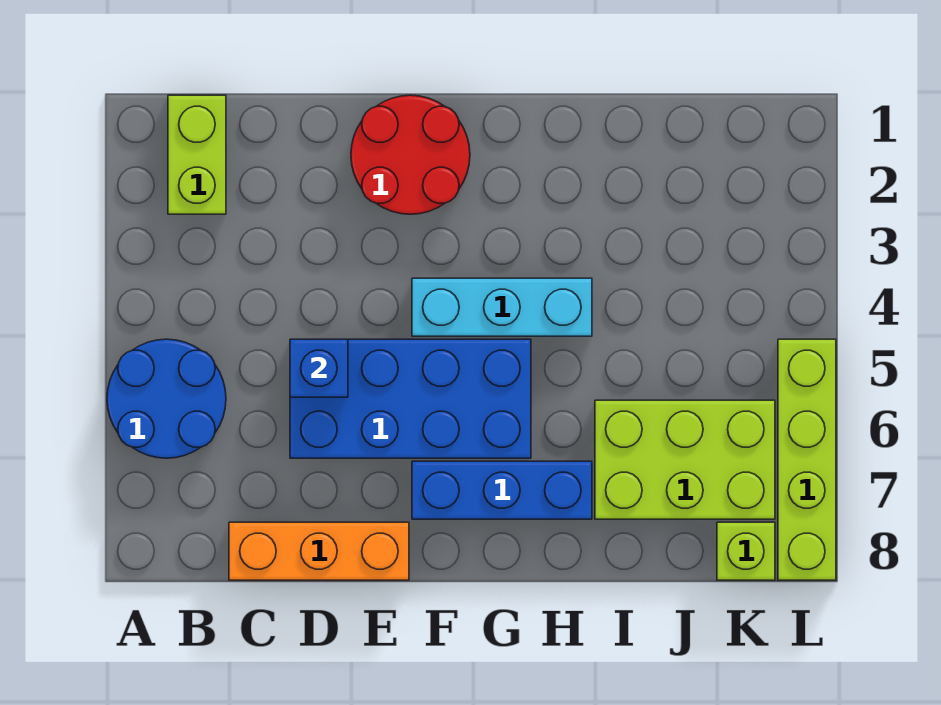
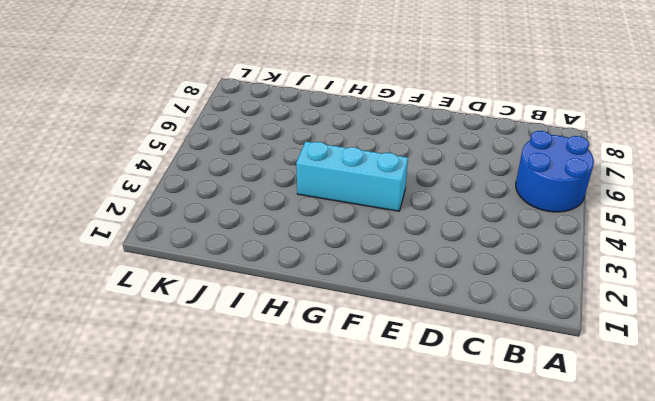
none -> lime 1x2 brick [168,95,226,214]
none -> orange 1x3 brick [229,522,409,580]

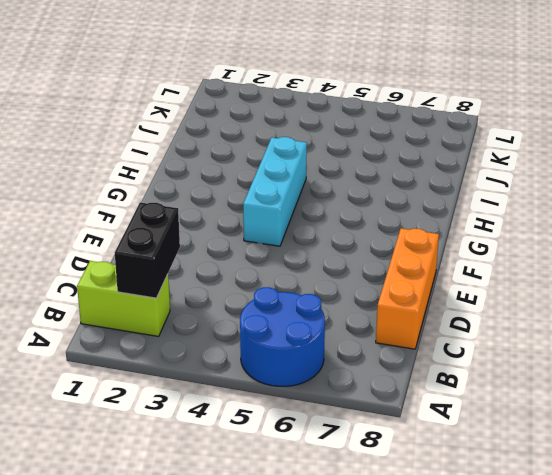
black 1x2 brick [115,203,180,298] -> none
none -> blue 2x4 brick [290,339,531,458]
none -> red 2x2 round brick [351,95,470,214]

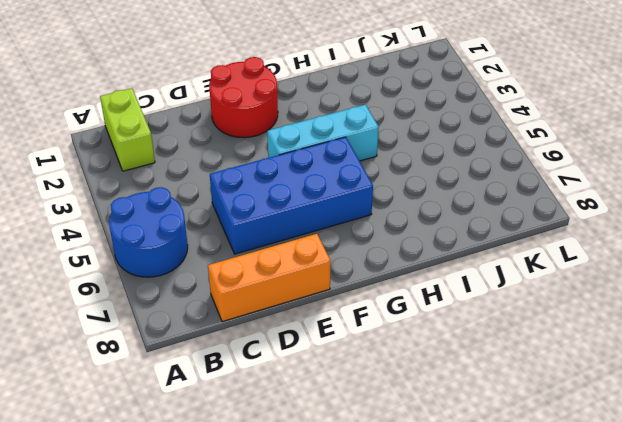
none -> blue 1x3 brick [412,461,592,519]
none -> lime 2x3 brick [595,400,775,519]

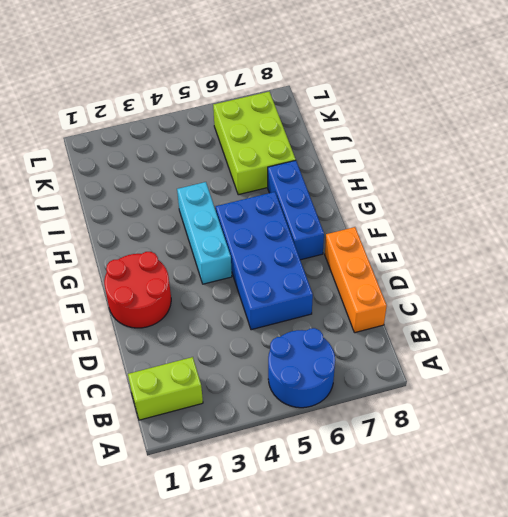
none -> lime 1x1 brick [717,522,775,580]
none -> lime 1x4 brick [778,339,836,580]

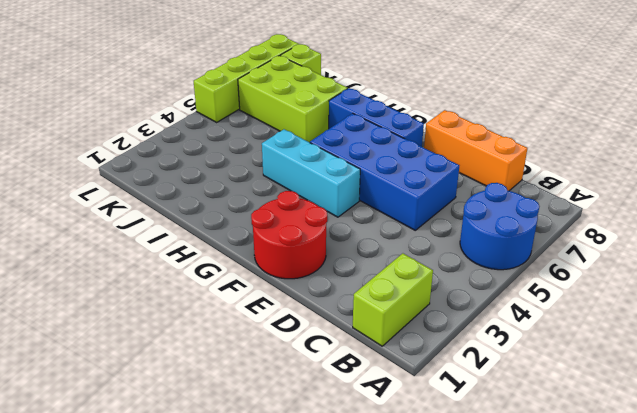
none -> blue 1x1 brick [290,339,348,397]

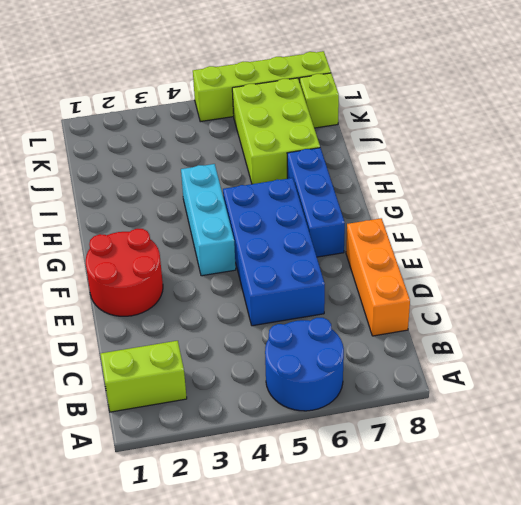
none -> blue 1x1 brick [290,339,348,397]

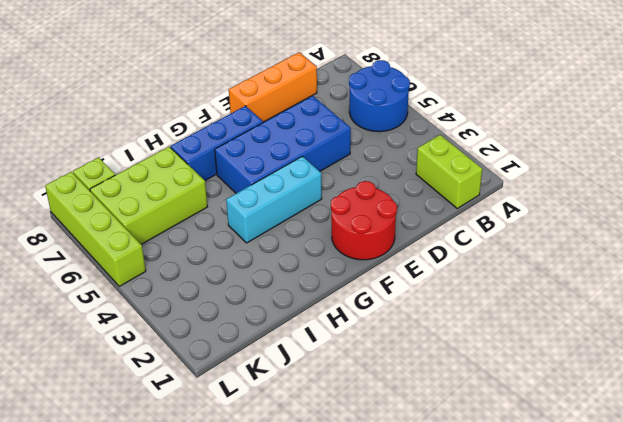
none -> blue 1x1 brick [290,339,348,397]

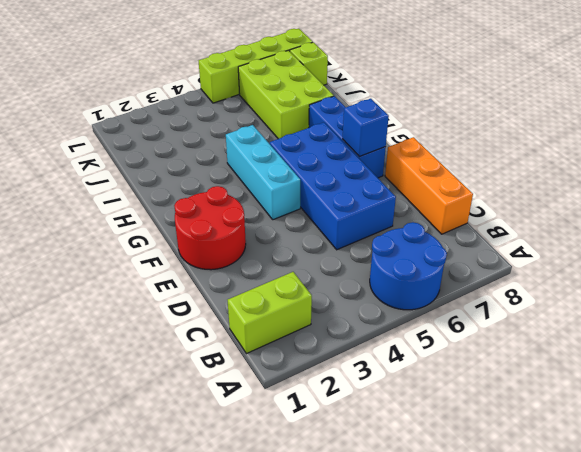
blue 1x1 brick [343,99,389,157] -> blue 1x1 brick moved to [290,339,348,397]

